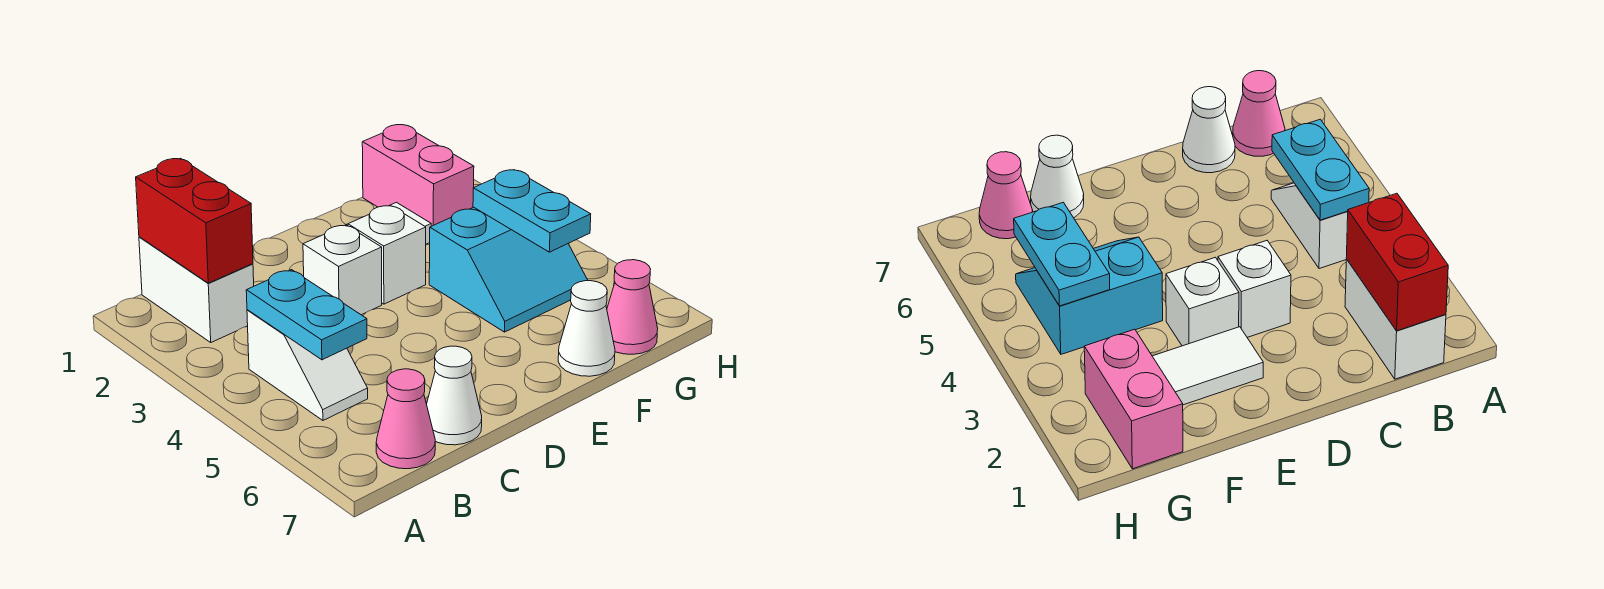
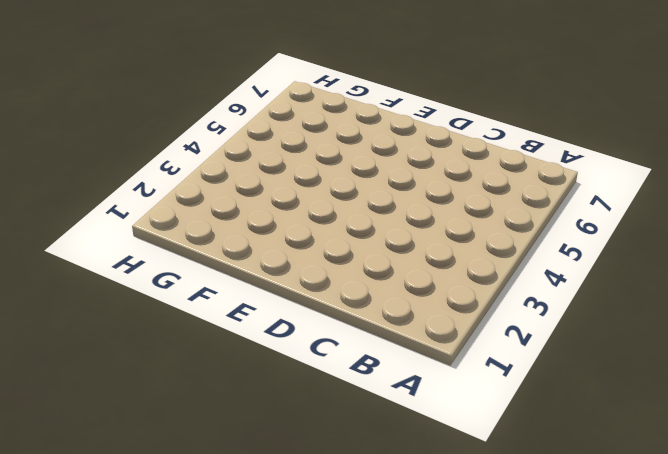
none -> white 1x2 brick [139,237,254,342]
none -> white 1x2 slope [247,310,368,420]
none -> pink 1x1 cone [376,369,435,469]

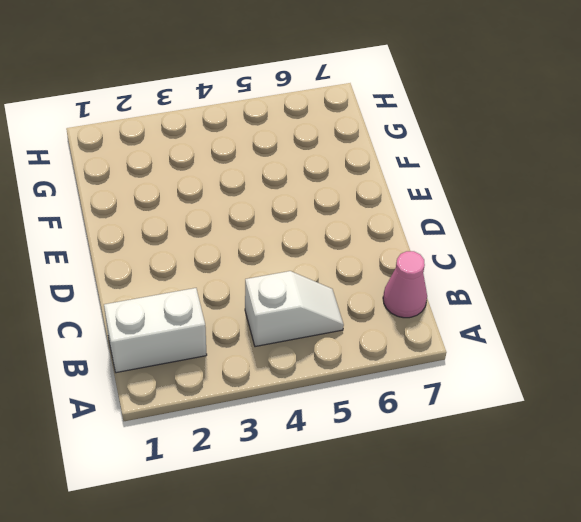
none -> white 1x1 cone [427,346,482,445]
none -> white 1x1 brick [303,225,382,315]
none -> white 1x2 tile [1152,327,1263,405]

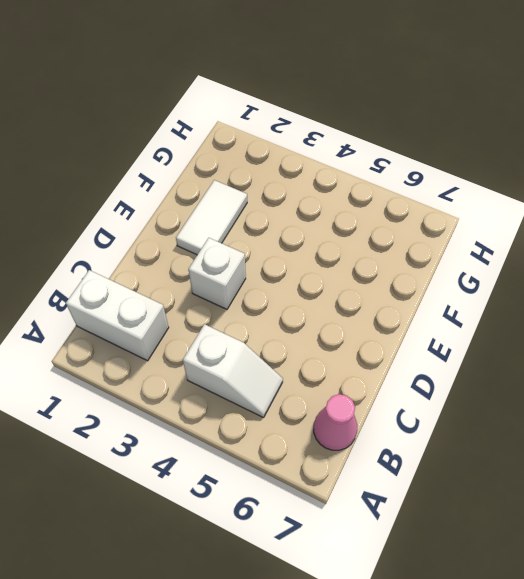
none -> white 1x1 cone [427,346,482,445]
none -> white 1x1 brick [348,205,426,304]
none -> cyan 2x2 slope [429,207,588,332]

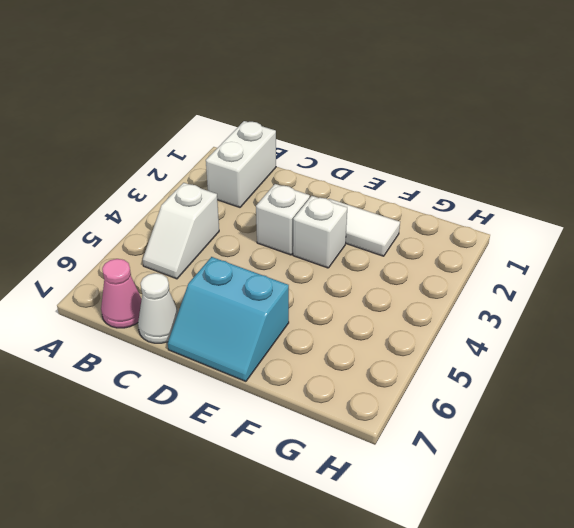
cyan 2x2 slope [168,257,289,381] -> cyan 2x2 slope moved to [429,207,588,332]
none -> white 1x1 cone [558,281,615,376]
none -> pink 1x2 brick [362,125,474,226]
none -> pink 1x1 cone [607,260,658,354]

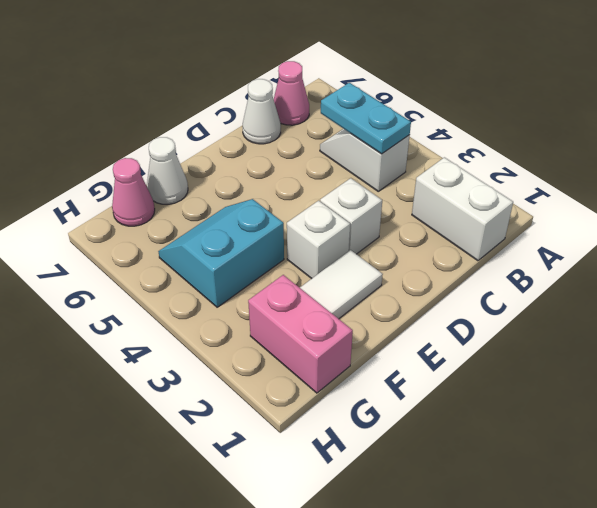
none -> red 1x2 brick [136,158,253,283]
none -> cyan 1x2 plate [473,170,591,252]

